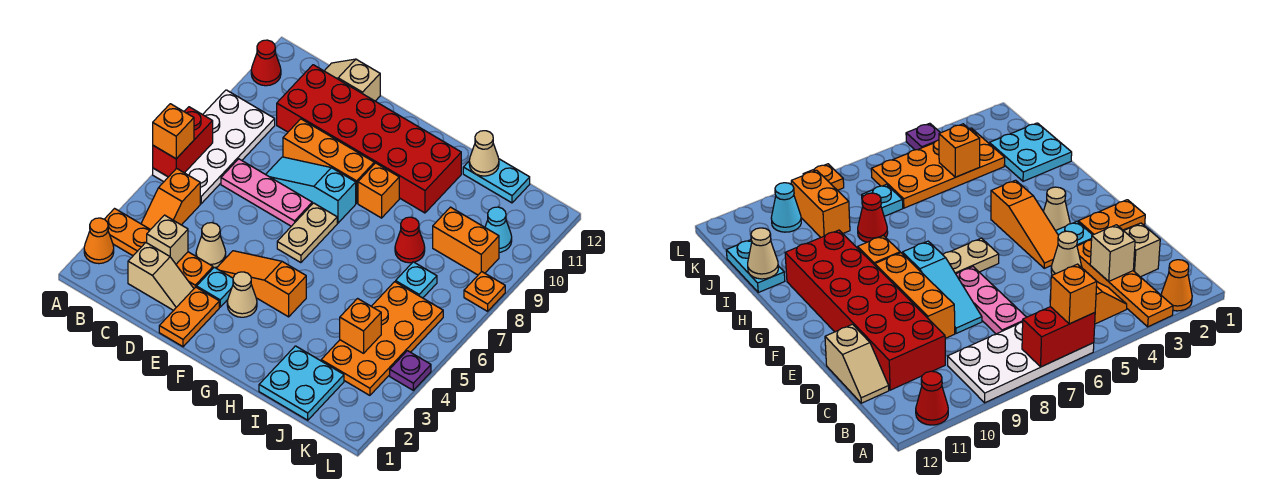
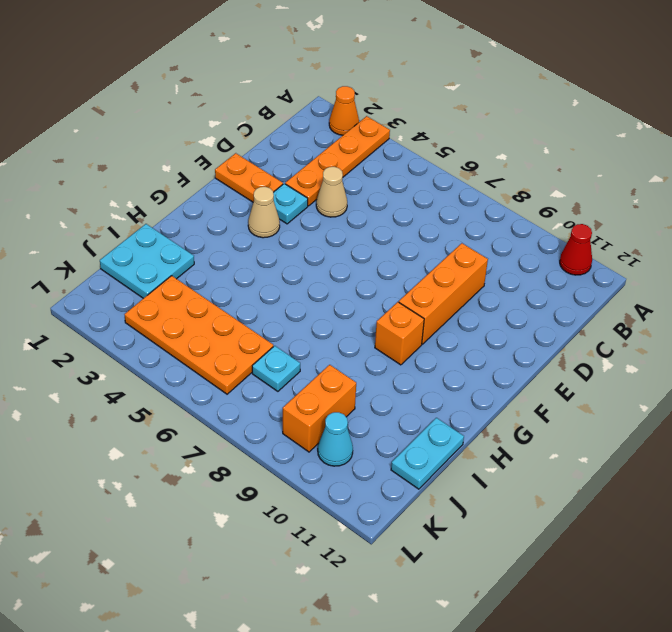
none -> white 2x4 plate [153,90,275,204]
none -> orange 1x2 slope [141,168,200,230]
none -> tan 1x2 slope [128,243,194,310]
none -> pink 1x3 plate [221,159,312,226]

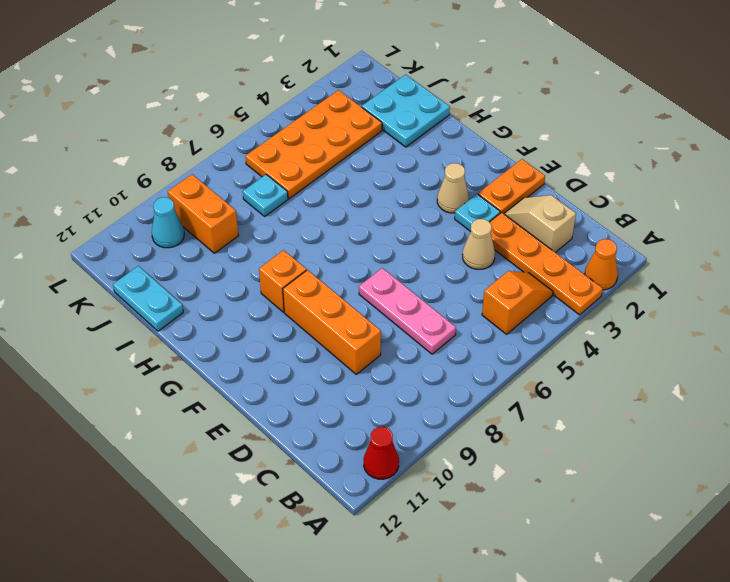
none -> white 2x4 plate [153,90,275,204]
none -> red 2x6 brick [277,65,461,213]
none -> tan 1x2 slope [325,59,380,101]
none -> cyan 1x3 slope [266,157,356,223]

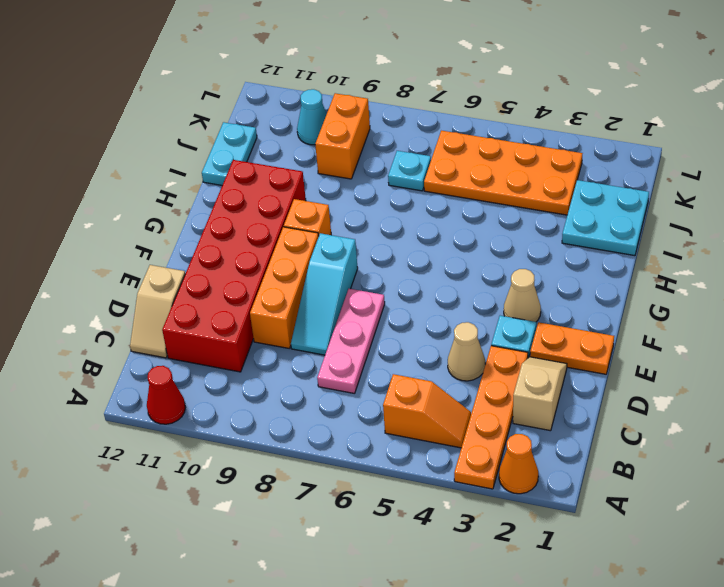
none -> white 2x4 plate [153,90,275,204]
none -> orange 1x3 slope [216,251,306,317]
none -> tan 1x2 plate [277,203,337,263]
none -> red 1x1 cone [395,217,425,263]

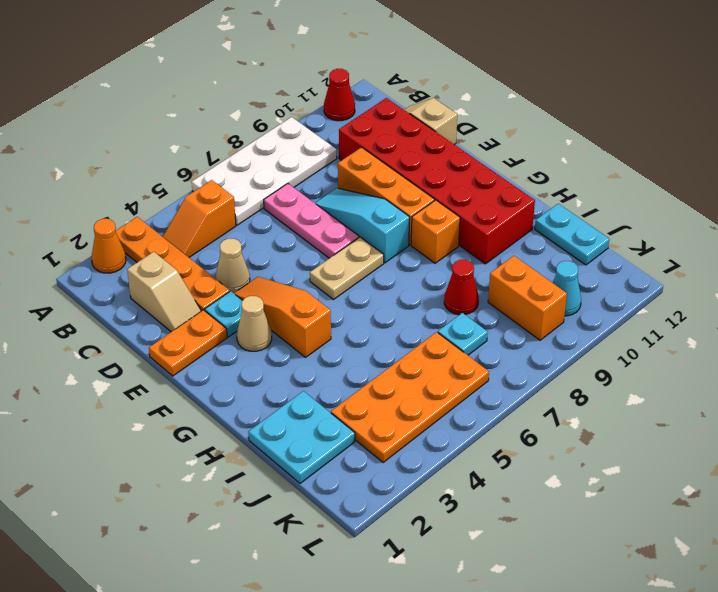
none -> purple 1x1 plate [390,351,431,390]
none -> orange 1x1 plate [464,272,505,311]
none -> red 1x2 brick [153,107,213,177]
none -> tan 1x1 brick [147,215,188,264]

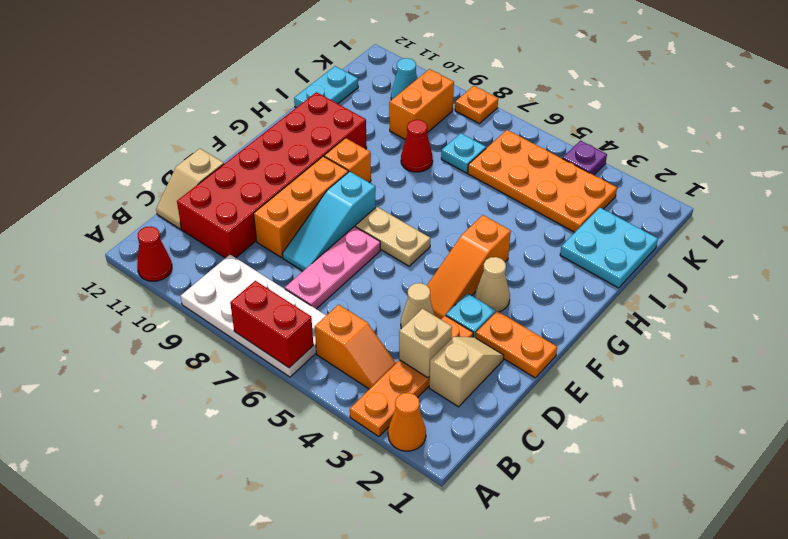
none -> tan 1x1 cone [469,131,499,176]
none -> orange 1x1 brick [340,299,381,353]
none -> orange 1x1 brick [153,104,194,159]

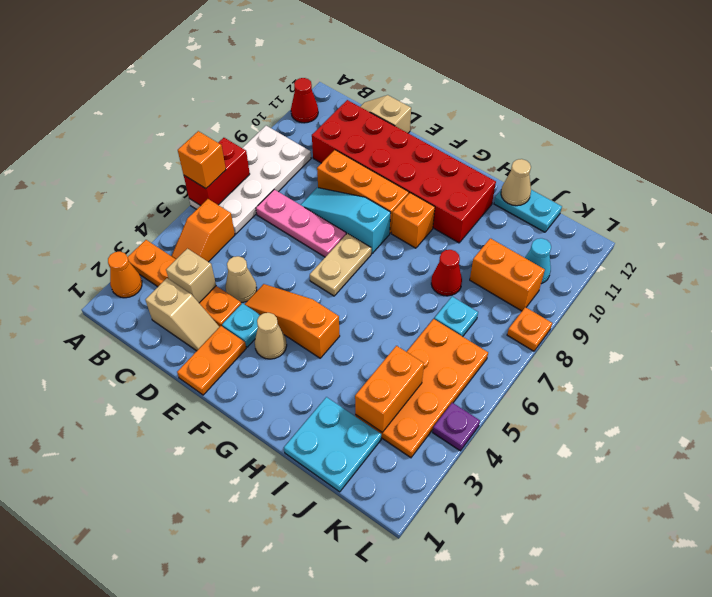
orange 1x2 brick [355,346,424,432] -> orange 1x1 brick [340,299,381,353]

